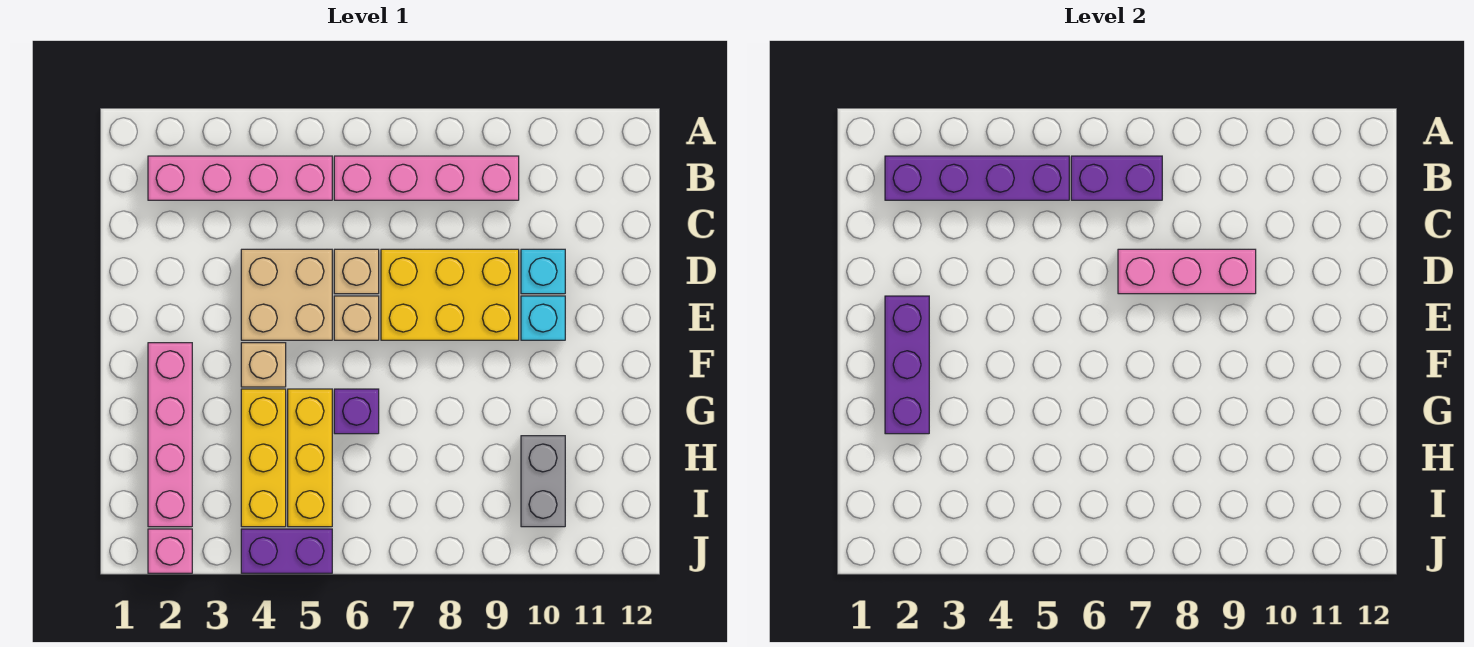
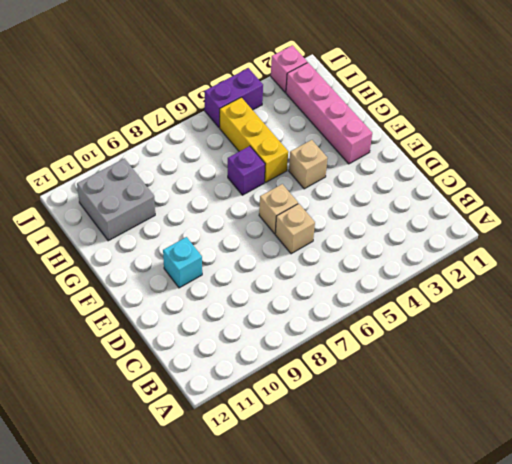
grey 2x2 brick [77,159,155,241] -> grey 1x2 brick [521,436,565,527]
none -> pink 1x4 brick [148,156,332,200]
none -> pink 1x4 brick [334,156,519,200]
none -> tan 2x2 brick [241,249,332,340]

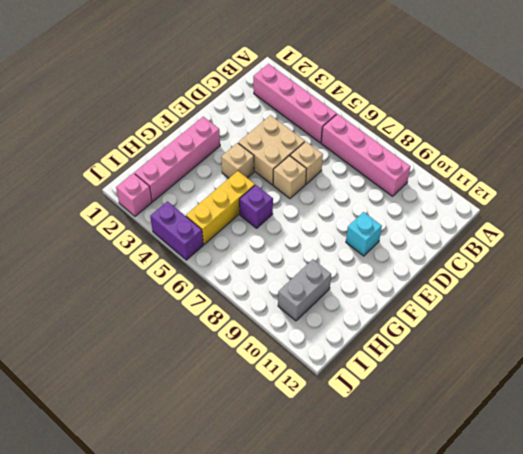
none -> yellow 2x3 brick [381,249,519,340]
none -> cyan 1x1 brick [521,249,565,294]
none -> yellow 1x3 brick [241,389,286,527]

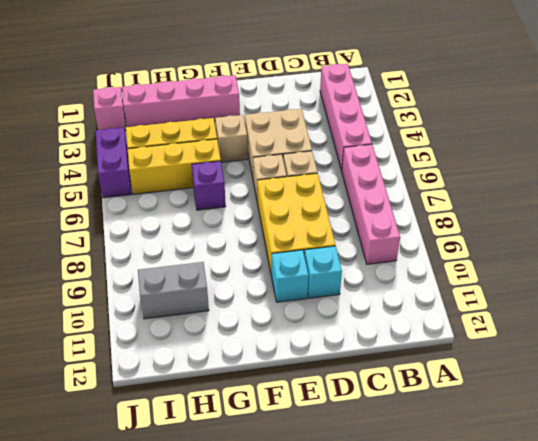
none -> purple 1x4 brick [885,156,1069,200]
none -> purple 1x2 brick [1071,156,1162,200]
none -> pink 1x3 brick [1118,249,1256,294]

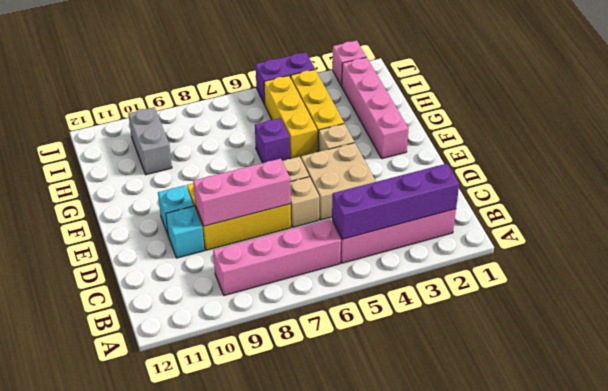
none -> purple 1x2 brick [1071,156,1162,200]
none -> purple 1x3 brick [885,296,929,434]

